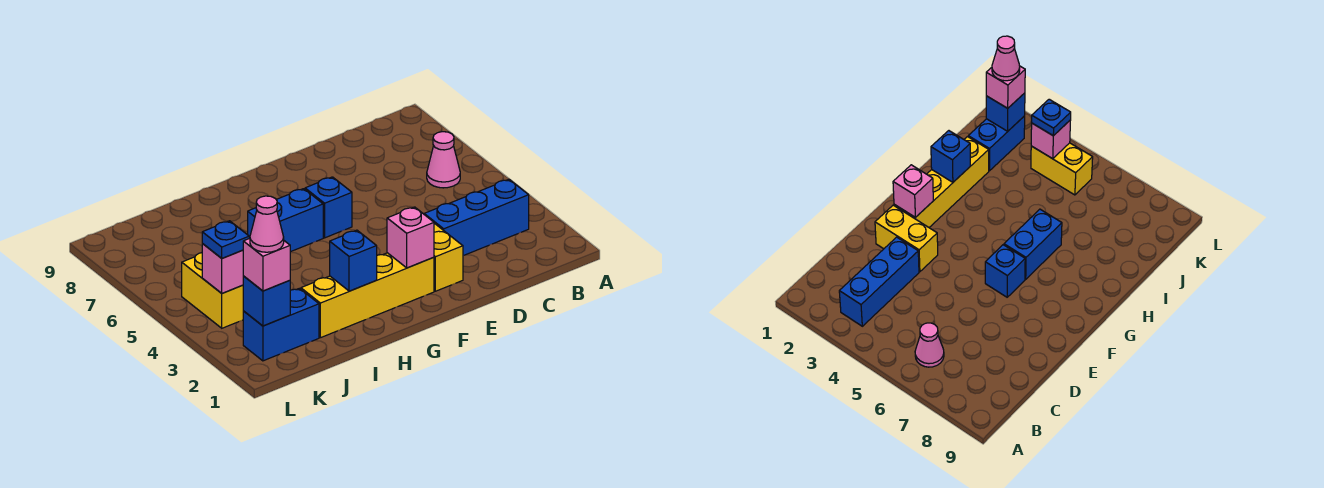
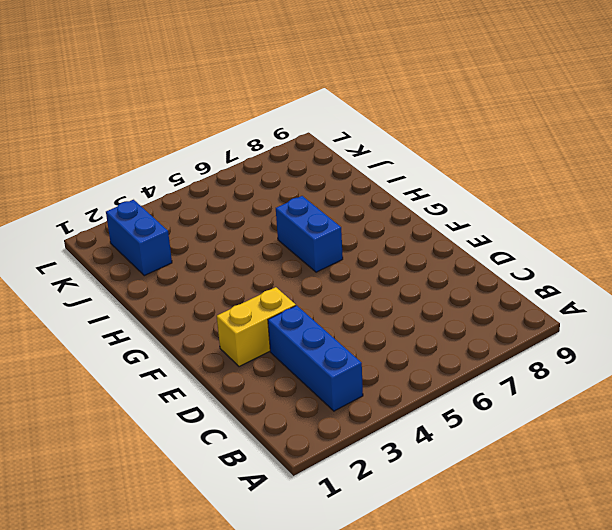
none -> pink 1x1 cone [427,132,460,188]
none -> yellow 1x4 brick [301,253,434,338]
none -> blue 1x1 brick [305,177,352,238]

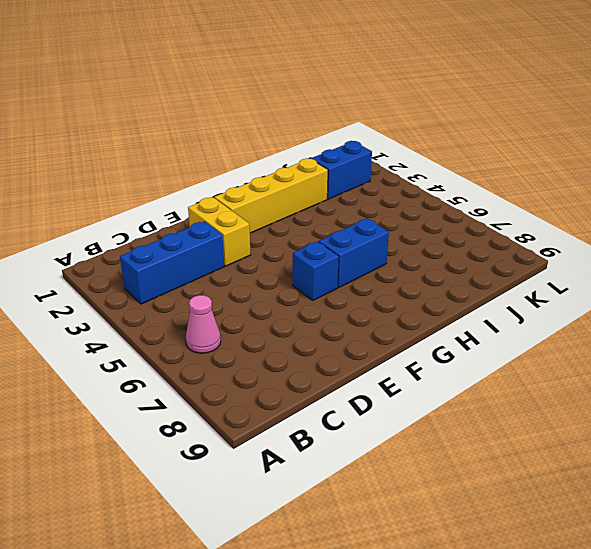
none -> yellow 1x2 brick [182,253,243,328]
none -> pink 1x1 brick [387,207,434,268]
none -> blue 1x1 brick [330,230,377,291]

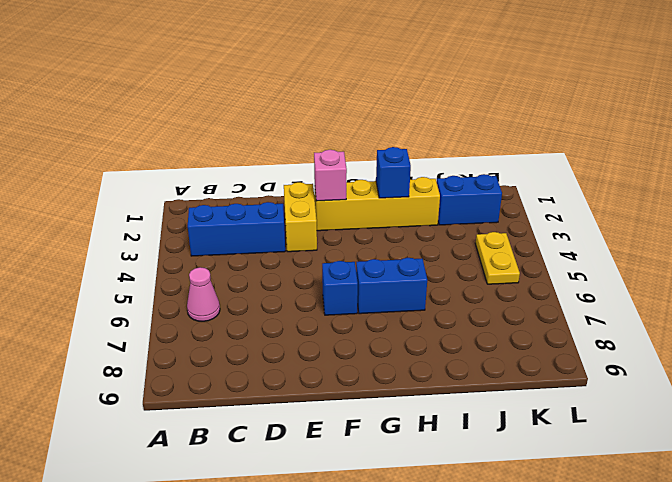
yellow 1x2 plate [475,232,520,284] -> yellow 1x2 brick [182,253,243,328]
none -> blue 1x1 brick [243,276,290,326]
none -> pink 1x1 brick [202,244,243,293]
none -> pink 1x1 brick [243,238,290,291]

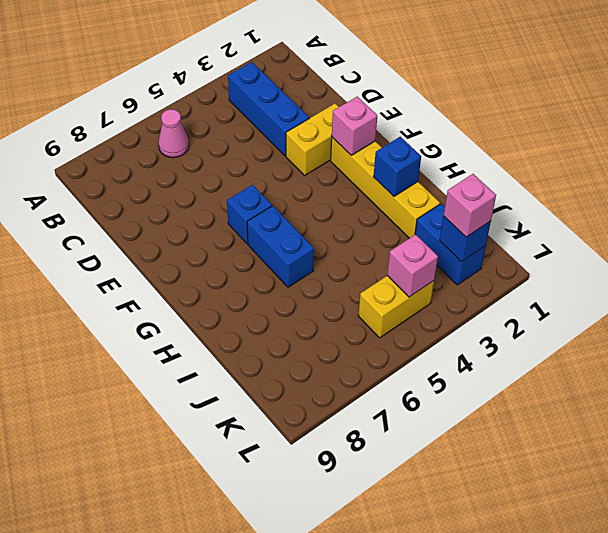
none -> blue 1x1 plate [202,221,249,258]
none -> pink 1x1 cone [250,196,284,252]

